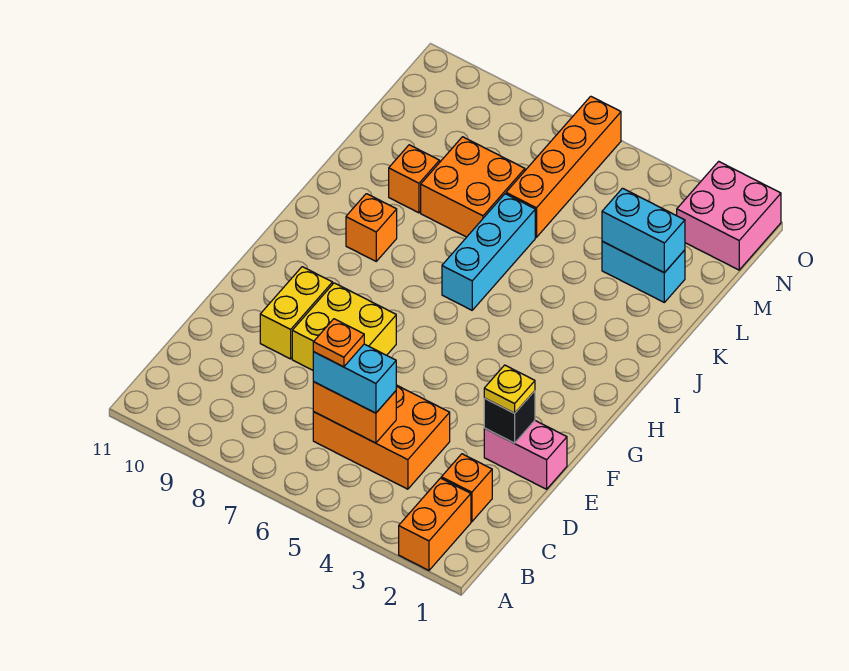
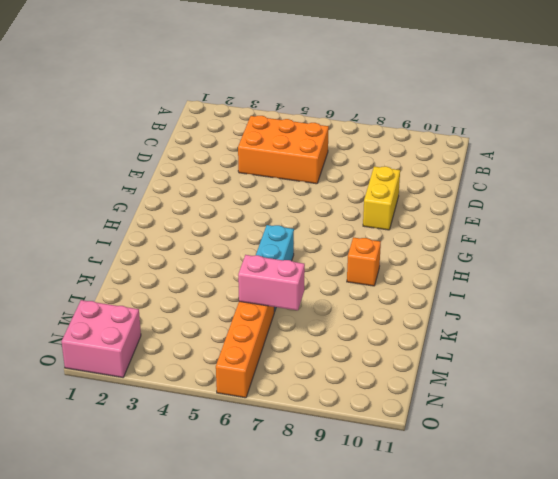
pink 1x2 brick [238,255,305,310] -> pink 1x2 brick moved to [484,421,567,489]
none -> orange 1x2 brick [399,478,471,570]
none -> orange 1x1 brick [441,454,492,522]
none -> yellow 2x2 brick [292,283,396,370]

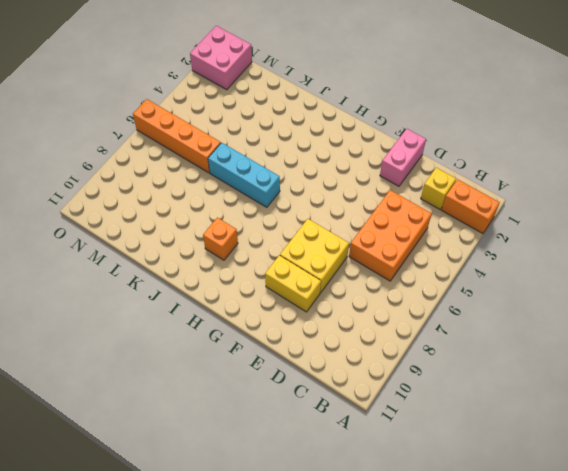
yellow 1x1 brick [421,168,456,209] -> orange 1x1 brick [441,454,492,522]
none -> orange 2x2 brick [421,137,525,237]
none -> orange 1x1 brick [389,145,440,213]
none -> cyan 1x2 brick [602,241,685,302]

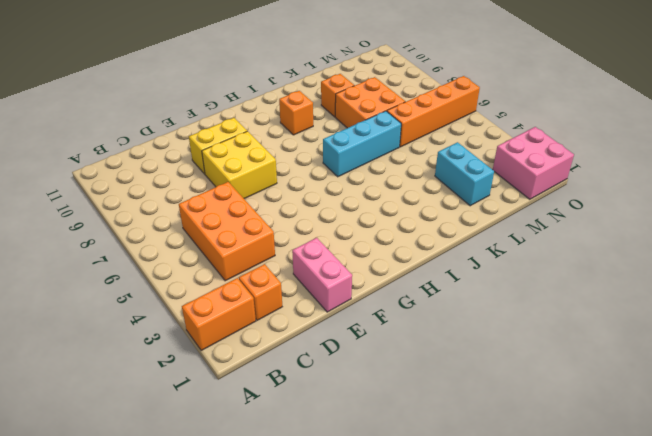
none -> orange 1x2 brick [313,382,396,443]
none -> black 1x1 brick [484,391,535,443]
none -> cyan 1x2 brick [602,188,685,273]

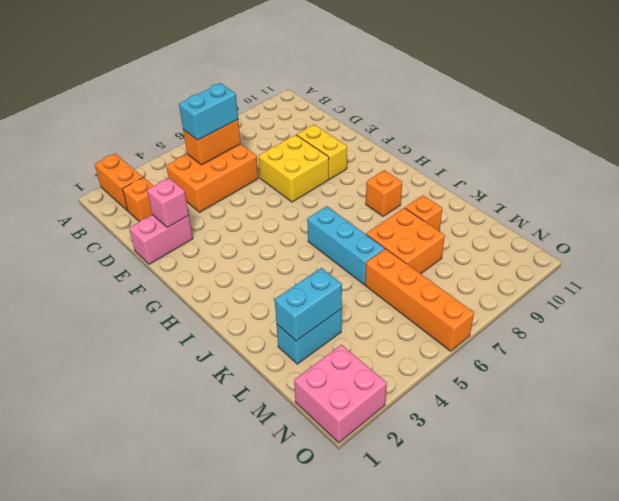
pink 1x1 brick [147,178,189,227] -> black 1x1 brick [484,391,535,443]
none -> yellow 1x1 plate [484,365,535,413]
none -> orange 1x1 plate [313,319,364,367]

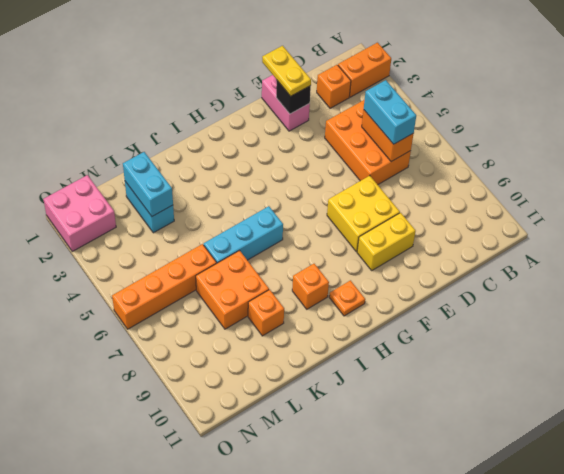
yellow 1x2 plate [262,46,311,96] -> yellow 1x1 plate [484,365,535,413]
orange 1x1 plate [329,280,365,316] -> orange 1x1 plate moved to [313,319,364,367]

